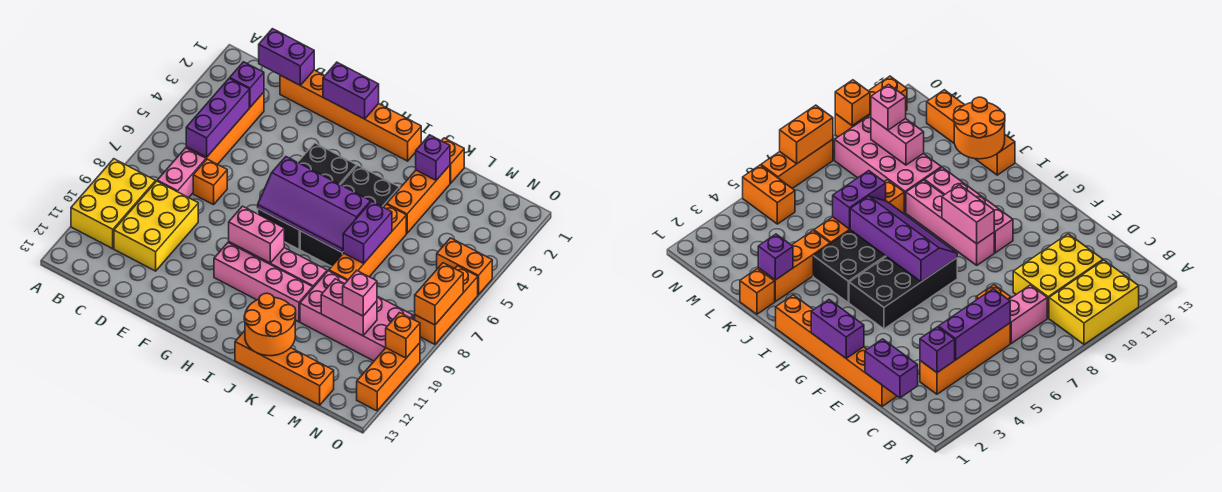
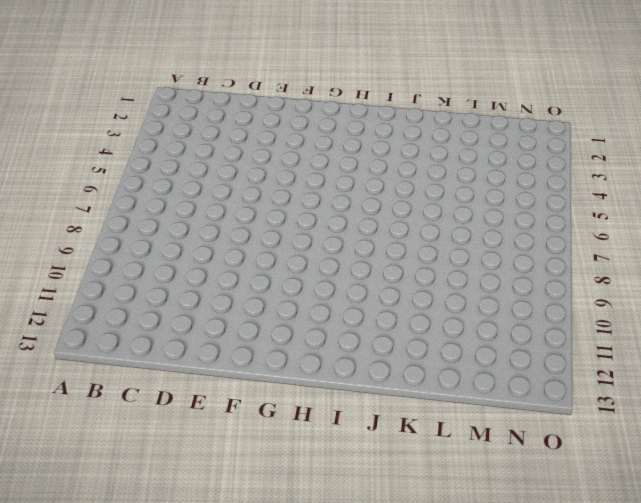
none -> yellow 2x3 brick [71,159,156,249]
none -> orange 1x4 brick [186,92,264,164]
none -> pink 1x2 brick [157,148,206,198]
none -> yellow 2x3 brick [114,181,198,271]

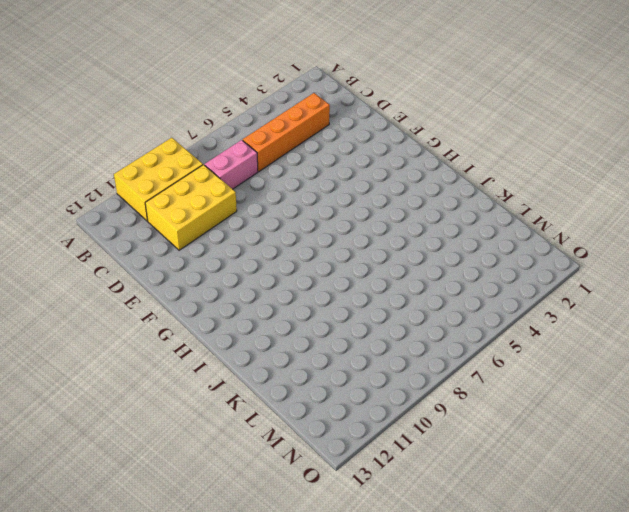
none -> orange 1x6 brick [280,70,421,161]
none -> orange 1x1 brick [193,159,227,205]
none -> black 2x4 brick [258,143,357,249]
none -> pink 1x4 brick [229,242,327,287]

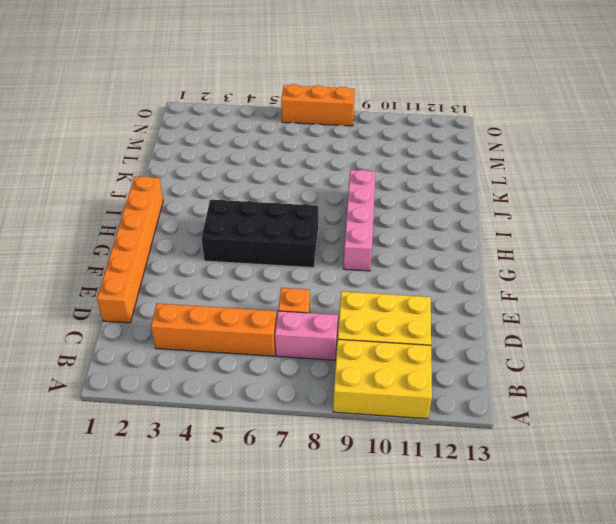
none -> pink 1x4 brick [214,243,313,322]
none -> black 2x4 brick [300,165,400,266]
none -> orange 1x4 brick [235,331,334,405]
none -> orange 1x1 brick [442,138,464,183]

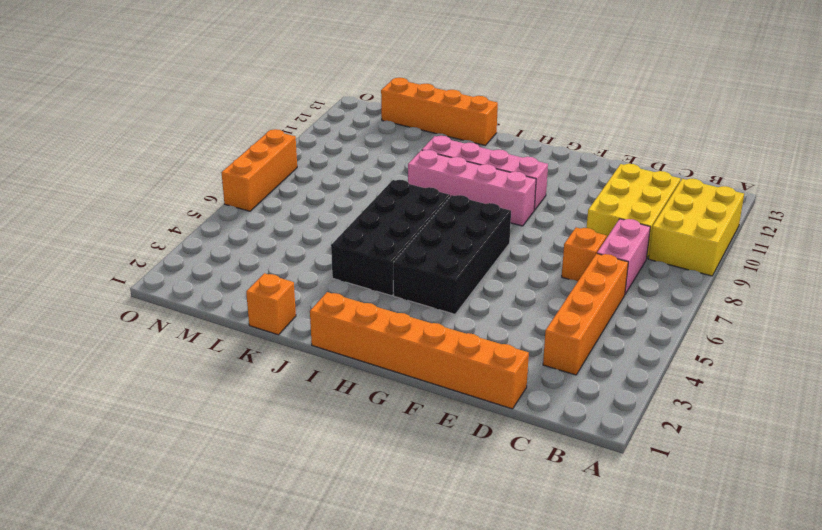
none -> orange 1x3 brick [387,165,450,233]
none -> orange 1x4 brick [329,204,406,281]
none -> pink 2x4 brick [300,271,413,361]
none -> orange 1x2 brick [437,238,492,295]

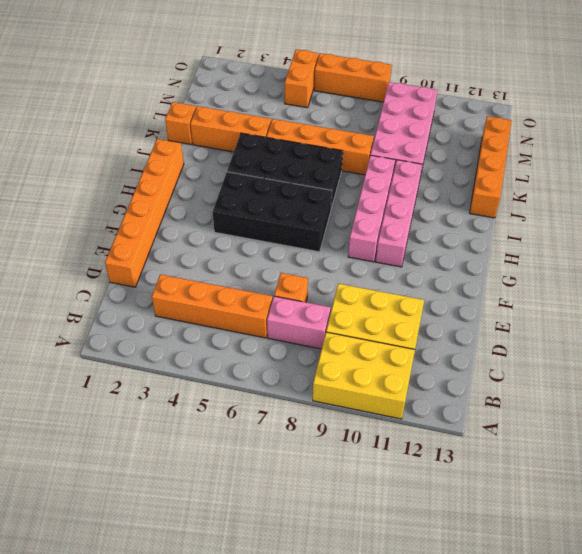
none -> orange 1x3 brick [357,343,420,411]
none -> purple 1x2 brick [259,29,314,86]
none -> purple 1x1 brick [230,62,264,107]
none -> purple 1x3 brick [186,78,249,157]

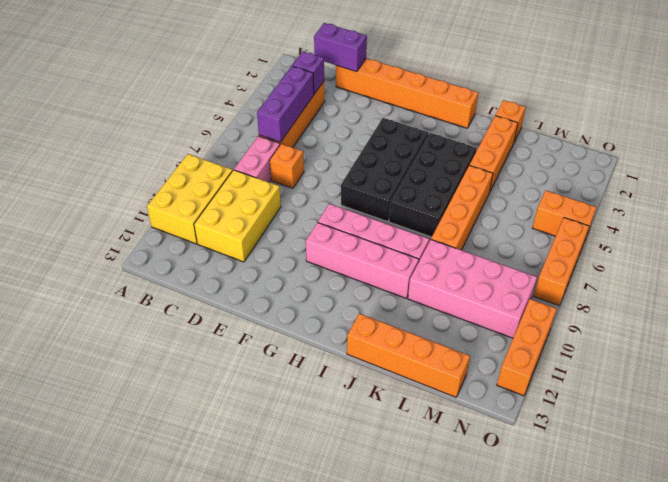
none -> purple 1x2 brick [323,62,379,119]
none -> purple 2x4 slope [258,157,371,252]
none -> pink 1x2 brick [229,206,284,263]
none -> orange 2x2 round brick [244,293,296,356]

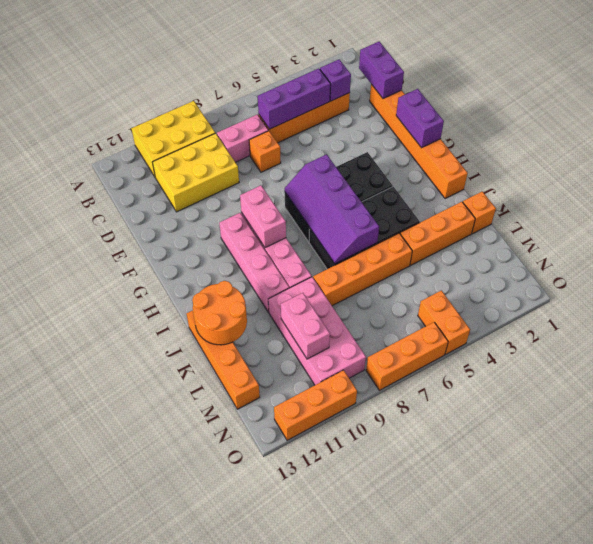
none -> purple 1x1 brick [416,135,450,180]
none -> purple 1x2 brick [343,201,392,264]
none -> orange 1x2 brick [415,263,463,325]
none -> orange 1x1 brick [386,313,420,358]

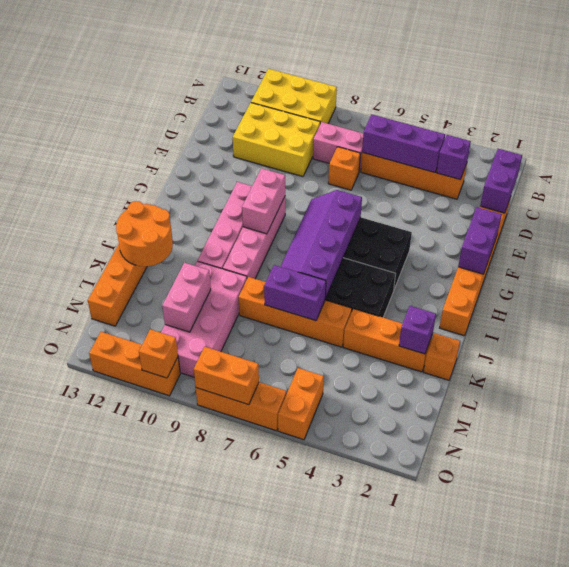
none -> pink 1x1 brick [343,270,377,316]

